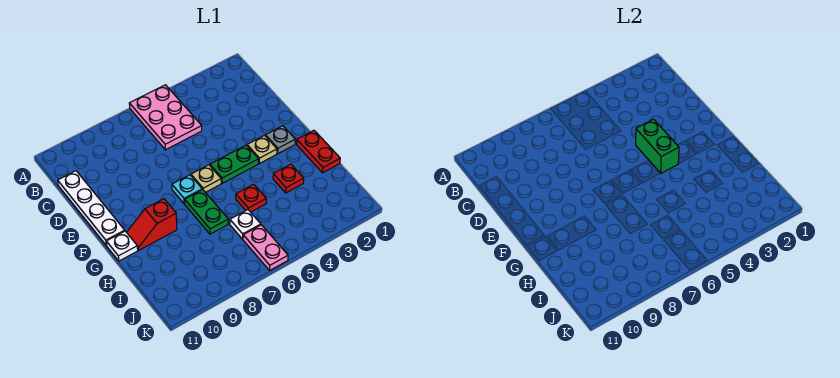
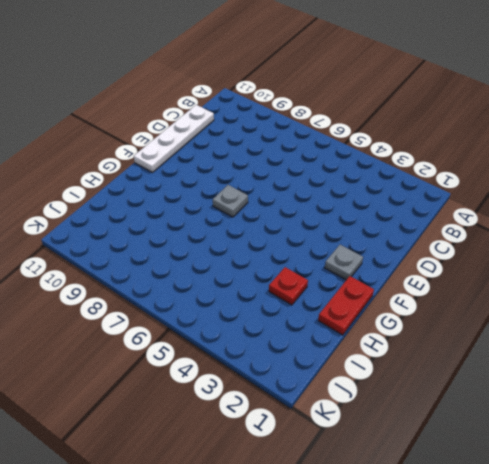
grey 1x1 plate [213,185,248,217] -> cyan 1x1 plate [172,175,202,204]
none -> pink 2x3 plate [129,85,202,150]
none -> tan 1x1 plate [247,135,277,164]
none -> green 1x2 plate [210,145,259,183]

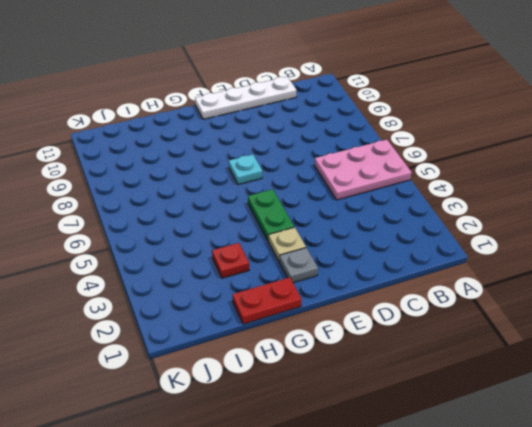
none -> tan 1x1 plate [191,165,221,192]
none -> green 1x2 plate [185,190,228,234]
none -> red 1x2 slope [127,199,177,250]

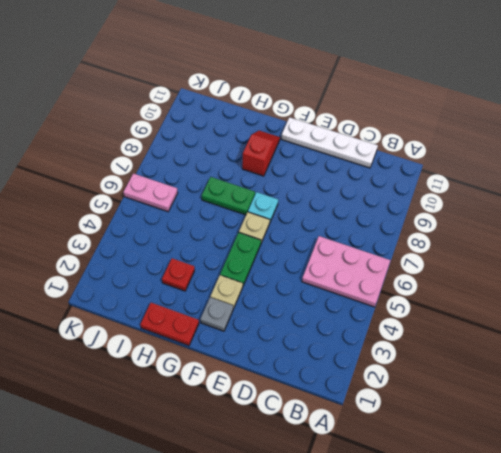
none -> white 1x1 plate [106,231,138,261]
none -> red 1x1 plate [236,184,266,212]
none -> white 1x1 plate [230,210,261,239]

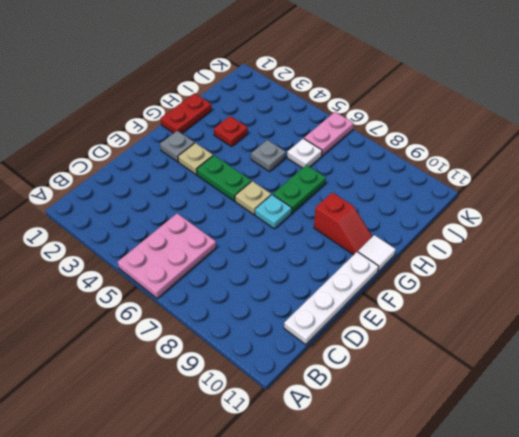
white 1x1 tile [358,235,396,271] -> white 1x1 plate [106,231,138,261]
grey 1x1 plate [251,140,286,172] -> red 1x1 plate [236,184,266,212]
none -> green 1x2 brick [636,119,679,173]

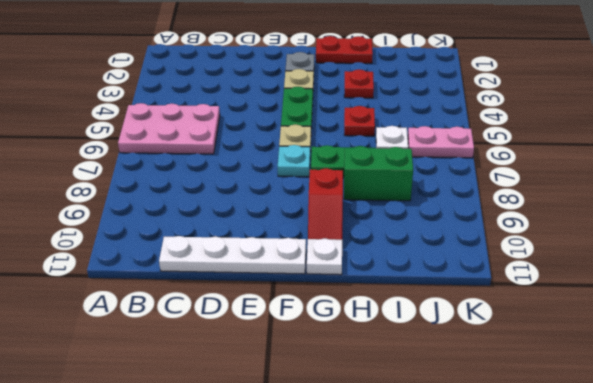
green 1x2 brick [344,146,413,201] -> green 1x2 brick moved to [636,119,679,173]

